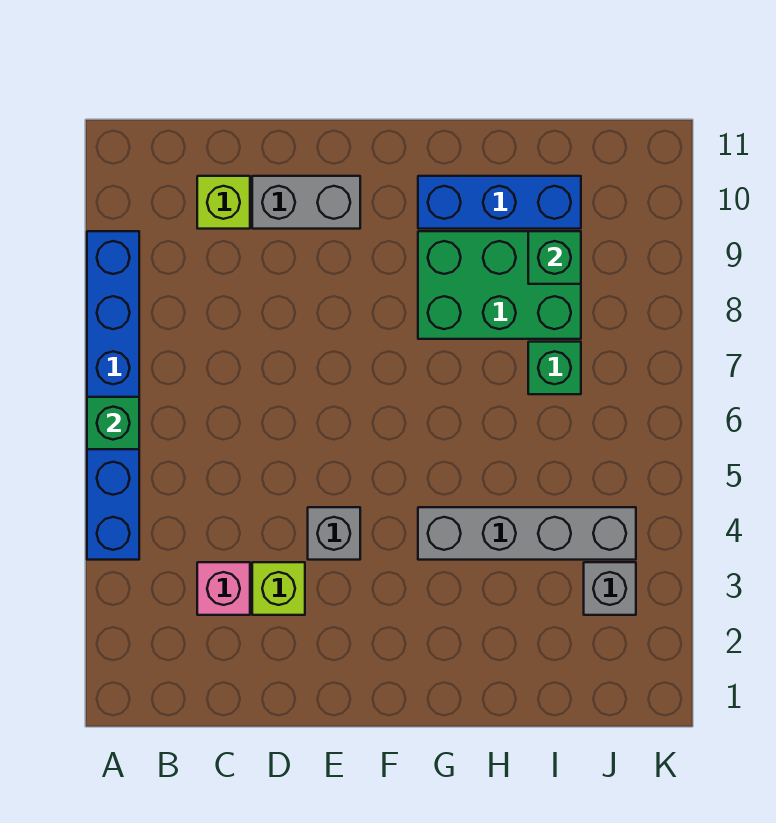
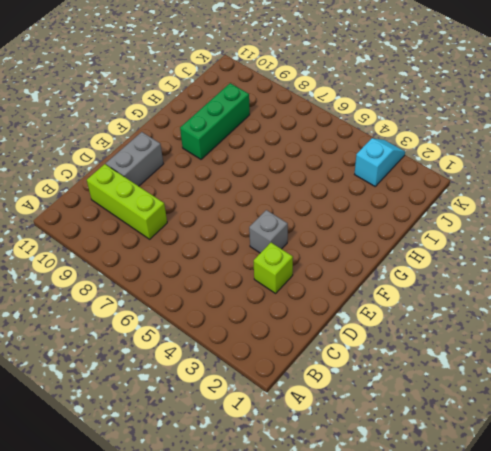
lime 1x3 brick [87,164,167,239] -> lime 1x1 brick [197,176,250,229]
green 1x3 brick [180,83,250,159] -> green 2x3 brick [418,231,581,339]
cyan 1x2 slope [355,138,405,186] -> grey 1x1 brick [584,562,636,615]
none -> blue 1x6 brick [87,231,139,560]
none -> pink 1x1 brick [197,562,250,615]
none -> grey 1x4 brick [418,507,636,560]

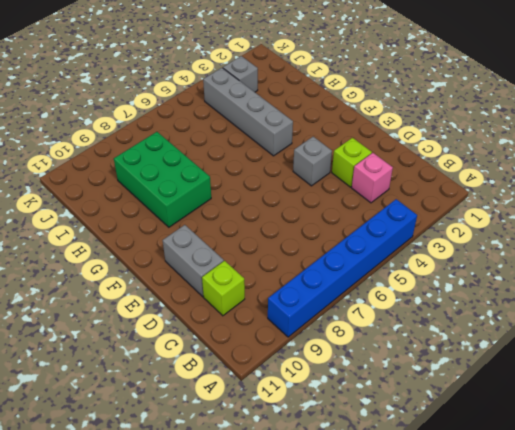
none -> blue 1x3 brick [418,176,581,229]
none -> green 1x1 brick [528,342,581,394]
none -> green 1x1 brick [87,397,139,449]

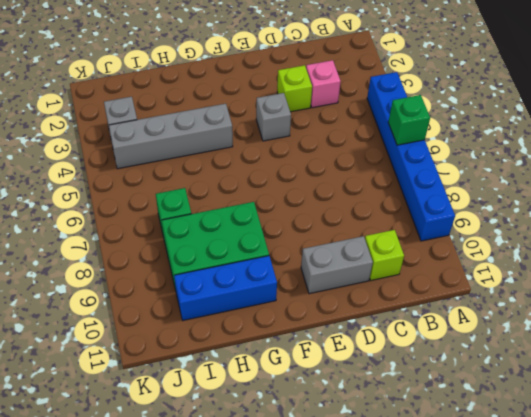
none -> green 1x1 brick [528,231,581,284]

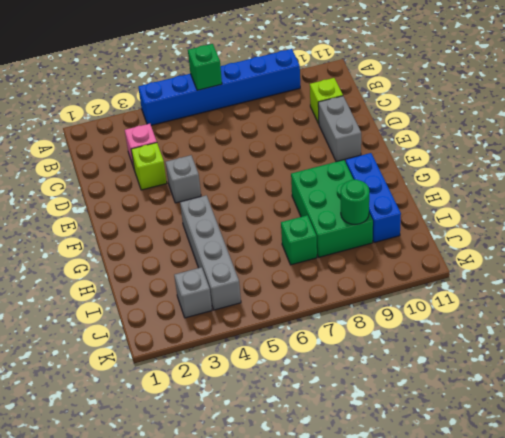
green 1x1 round brick [341,180,369,225] -> green 1x1 brick [528,231,581,284]

